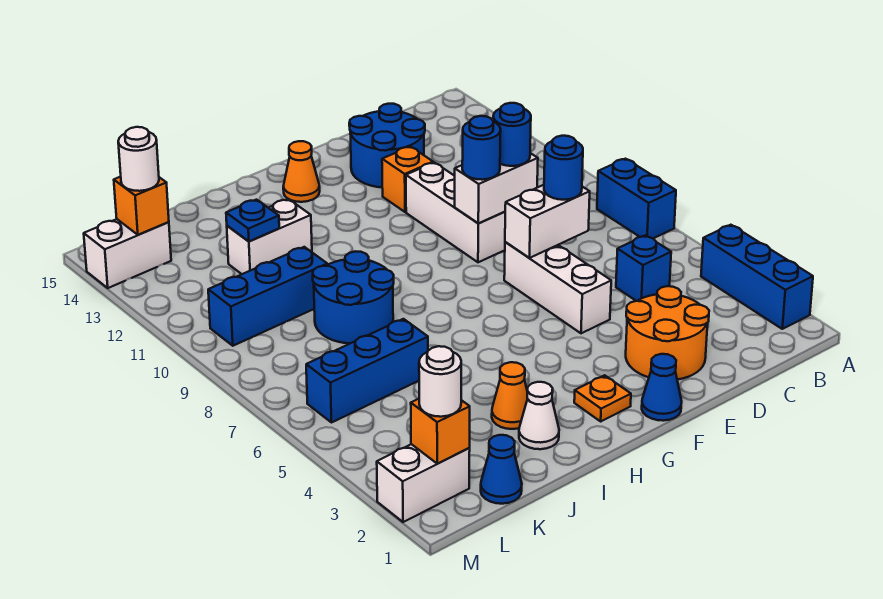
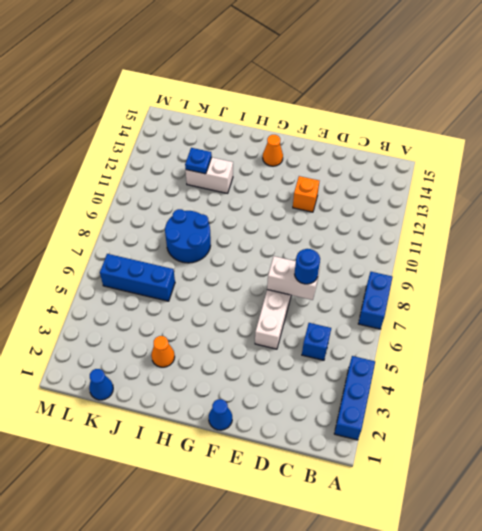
none -> orange 2x2 round brick [626,286,709,380]
none -> blue 2x2 round brick [349,104,425,187]
none -> white 1x3 brick [406,163,505,262]
none -> orange 1x1 plate [574,375,631,421]

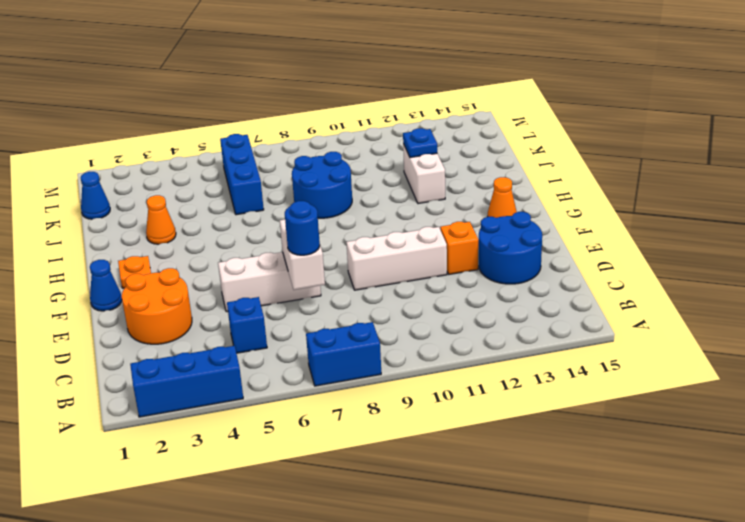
none -> white 1x1 cone [519,382,559,449]
none -> blue 1x3 brick [208,247,327,346]
none -> white 1x2 brick [377,444,470,522]
none -> white 1x2 brick [84,219,171,288]

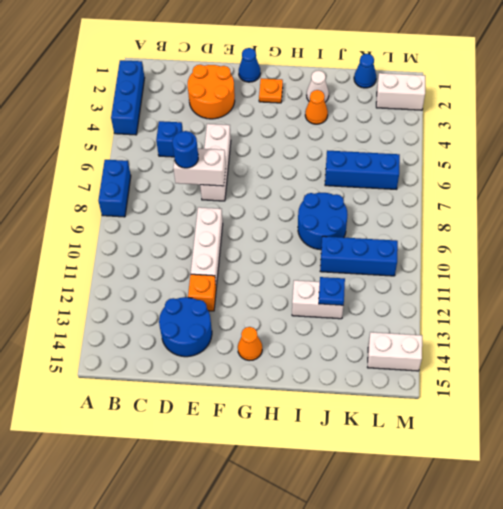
none -> white 1x2 brick [455,153,538,223]
none -> orange 1x1 brick [411,399,470,464]
none -> orange 1x1 brick [114,177,169,235]
none -> blue 1x1 round brick [493,103,531,166]

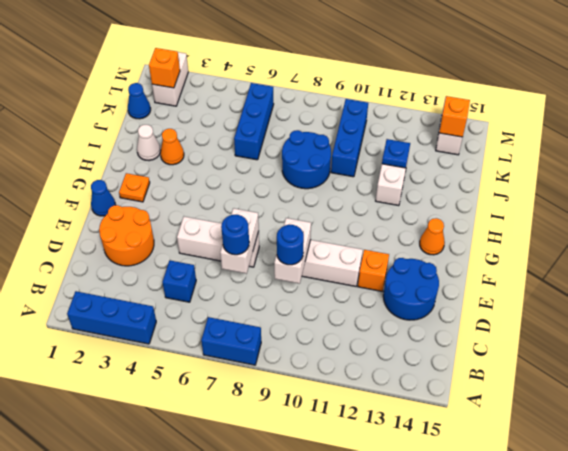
none -> blue 1x1 round brick [462,116,501,180]
none -> white 1x1 round brick [419,346,461,417]
none -> white 1x1 round brick [118,127,159,191]

